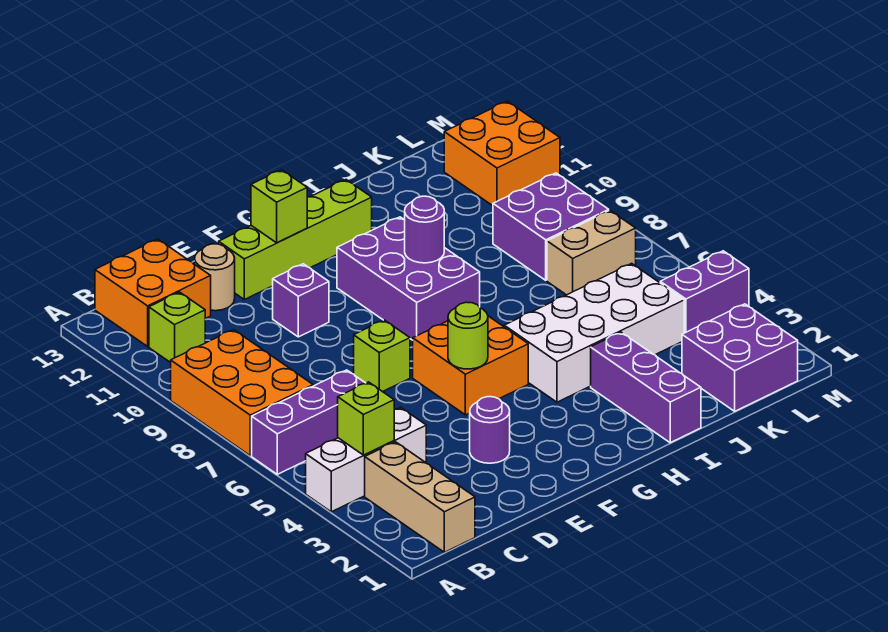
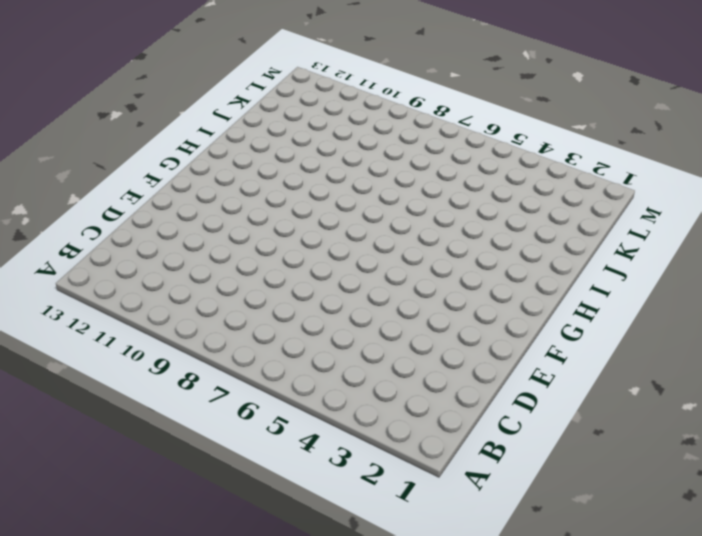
none -> white 1x3 brick [306,407,426,512]
none -> purple 1x3 brick [252,370,365,474]
none -> orange 2x3 brick [171,330,313,456]

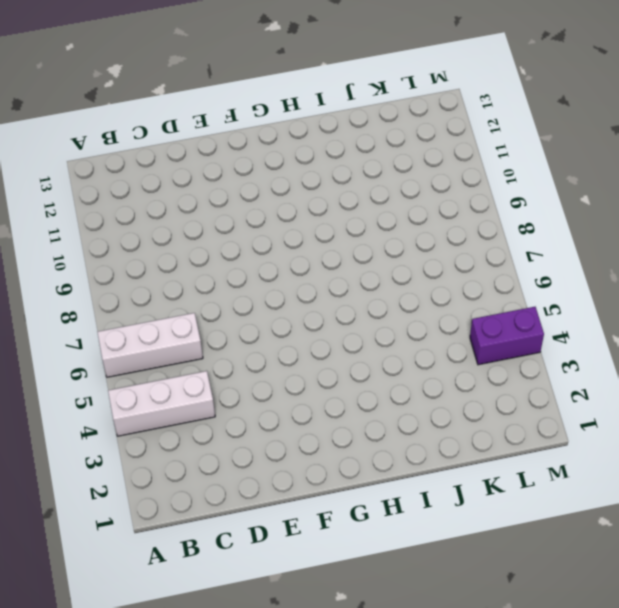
white 1x3 brick [98,313,203,377] -> purple 1x3 brick [252,370,365,474]
none -> orange 2x3 brick [171,330,313,456]
none -> tan 1x3 brick [365,442,475,552]
none -> lime 1x1 brick [149,292,205,363]

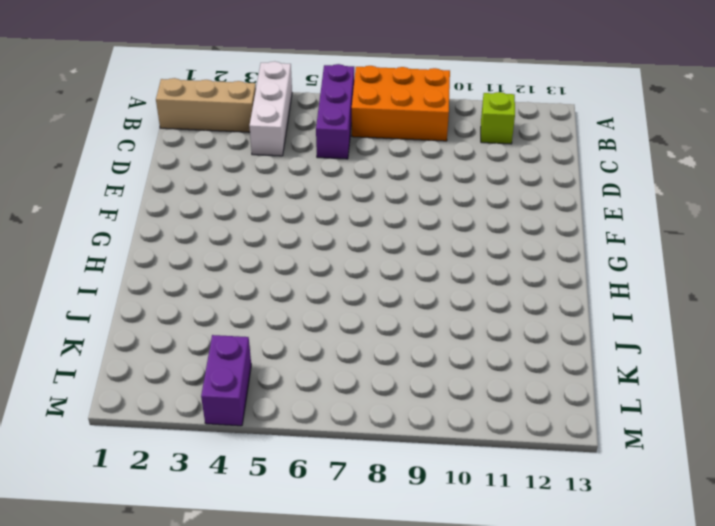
none -> orange 2x2 brick [95,239,211,346]
none -> tan 1x1 round brick [195,244,235,311]
none -> purple 1x1 round brick [470,397,510,463]

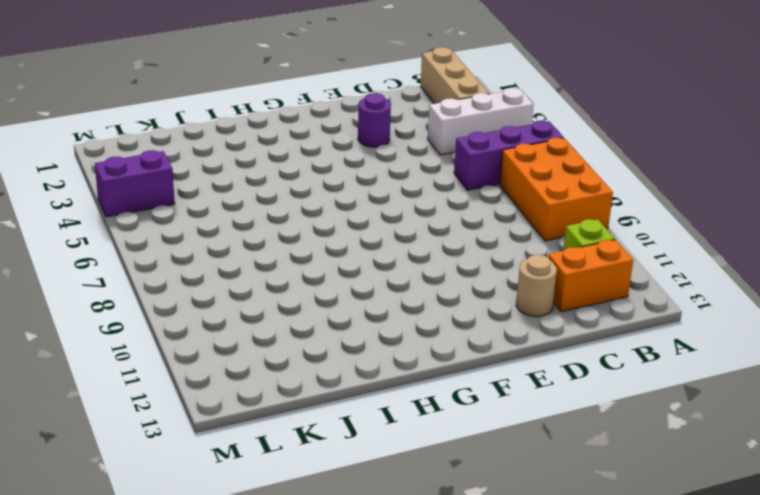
orange 1x2 brick [548,240,633,312] -> orange 2x2 brick [95,239,211,346]
none -> lime 1x1 brick [354,320,410,392]
none -> purple 1x1 brick [273,264,329,337]
none -> lime 1x4 brick [219,180,372,299]

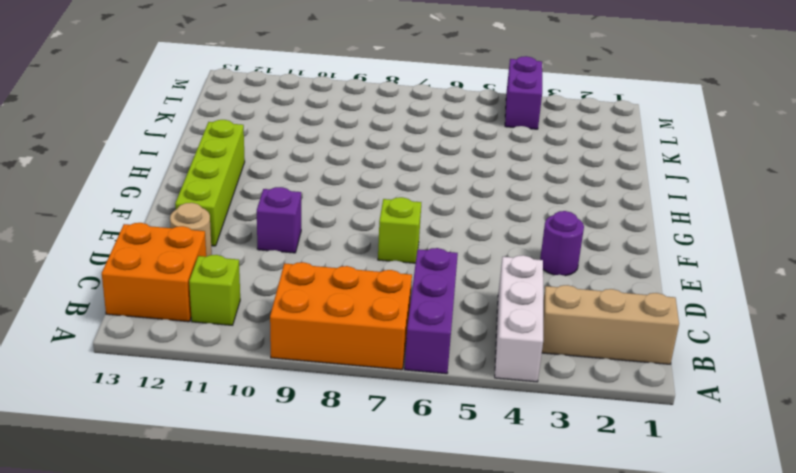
none -> orange 2x2 brick [413,316,528,415]
none -> purple 2x3 brick [337,217,480,340]
none -> white 2x4 brick [504,263,684,402]

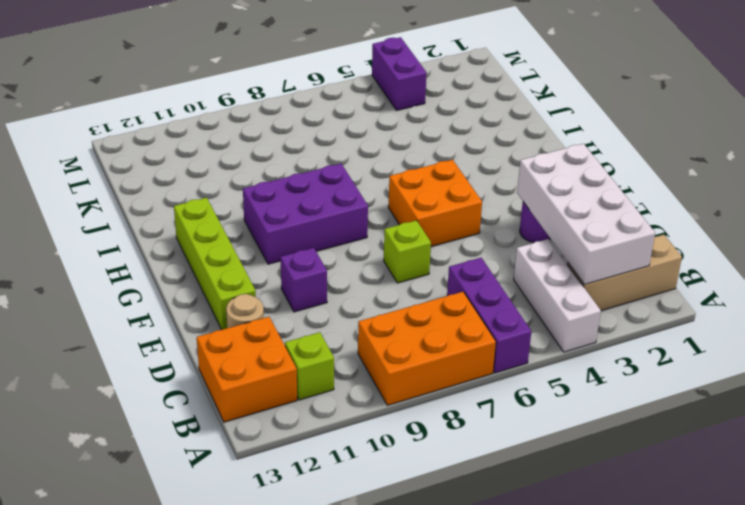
white 2x4 brick [517,144,655,285] -> white 2x4 brick moved to [504,263,684,402]
none -> purple 1x3 brick [591,332,701,443]
none -> purple 2x2 brick [682,304,798,411]
none -> tan 1x2 brick [547,211,636,295]

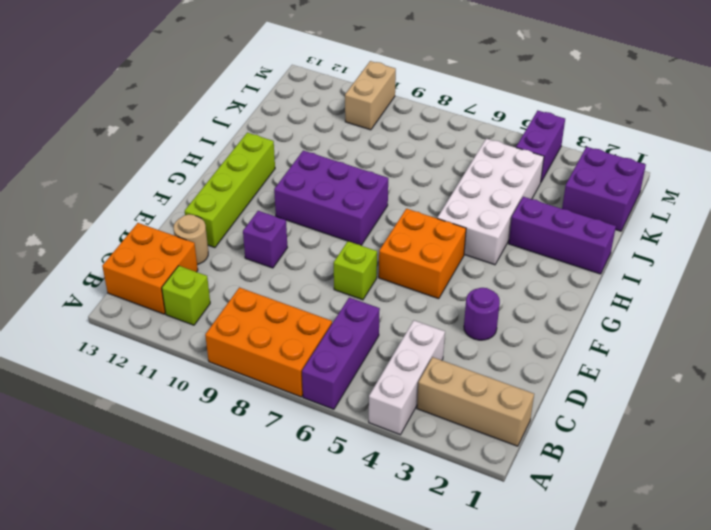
tan 1x2 brick [345,61,396,130] -> tan 1x2 brick moved to [547,211,636,295]
none -> purple 2x2 brick [493,173,609,280]
none -> orange 2x2 brick [444,101,560,206]
none -> lime 1x1 brick [338,382,394,455]

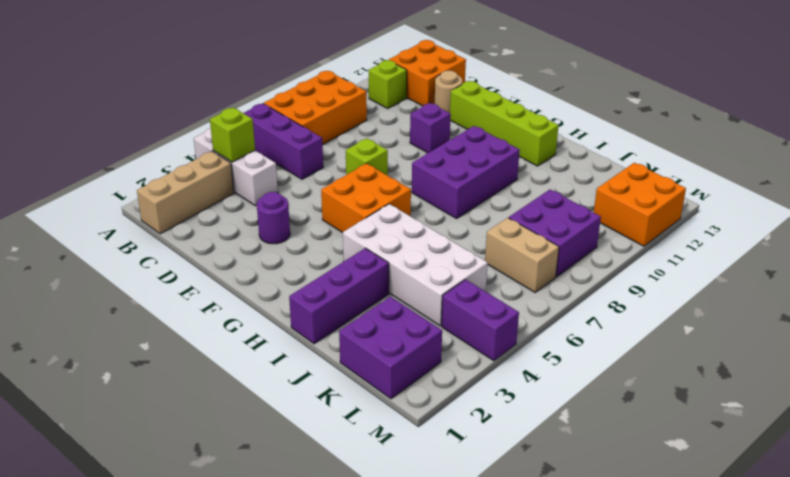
none -> lime 1x1 round brick [448,302,488,369]
none -> lime 1x1 brick [251,170,307,243]
none -> purple 1x1 round brick [405,196,444,263]

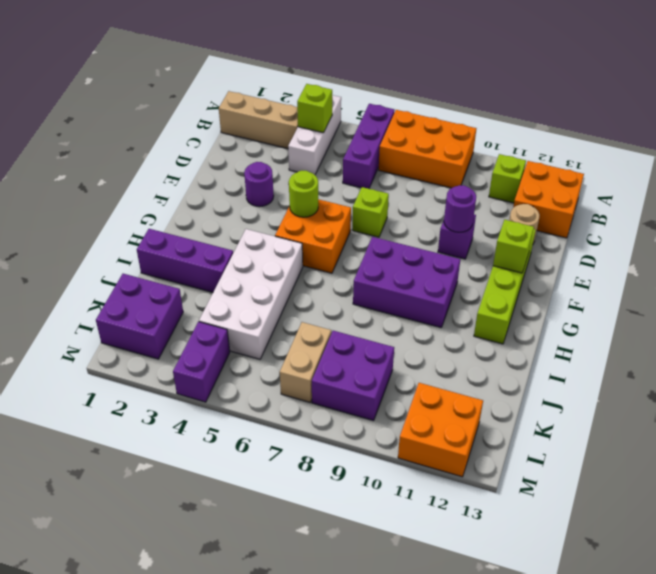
purple 1x1 round brick [444,185,476,232] -> purple 1x1 round brick moved to [405,196,444,263]

